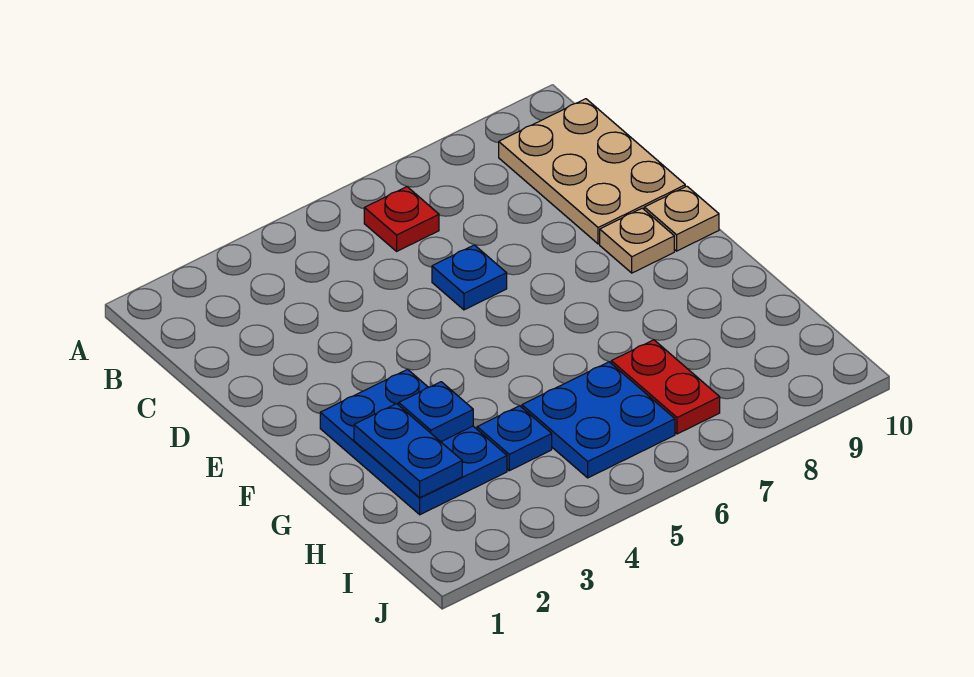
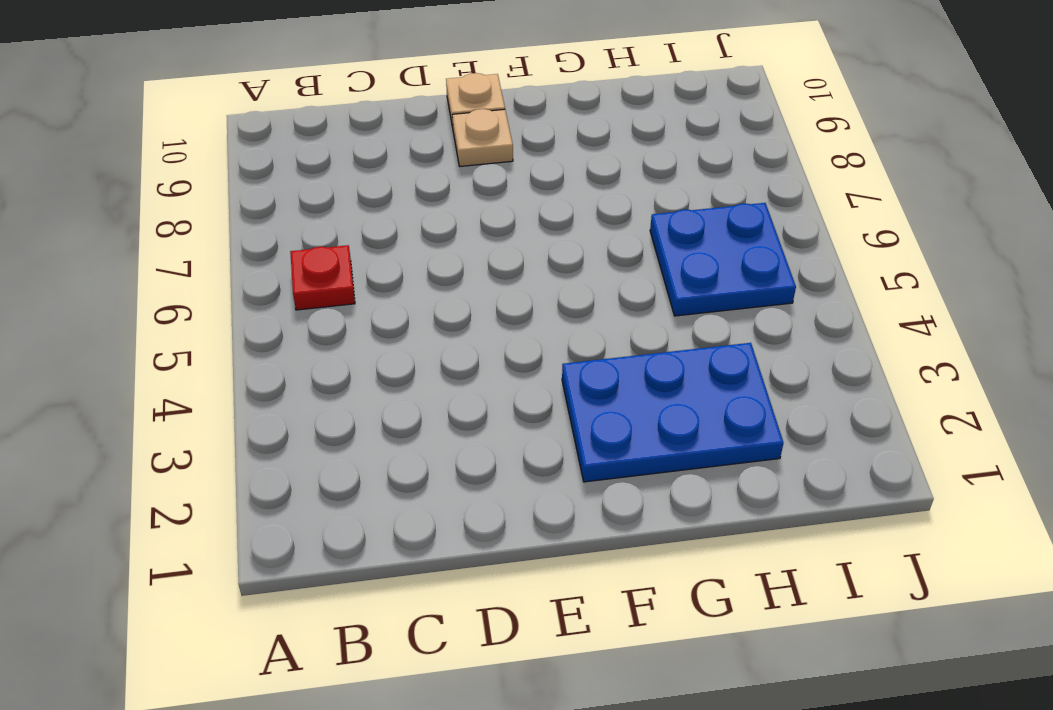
none -> tan 2x3 plate [499,99,685,244]
none -> blue 1x1 plate [432,245,507,310]

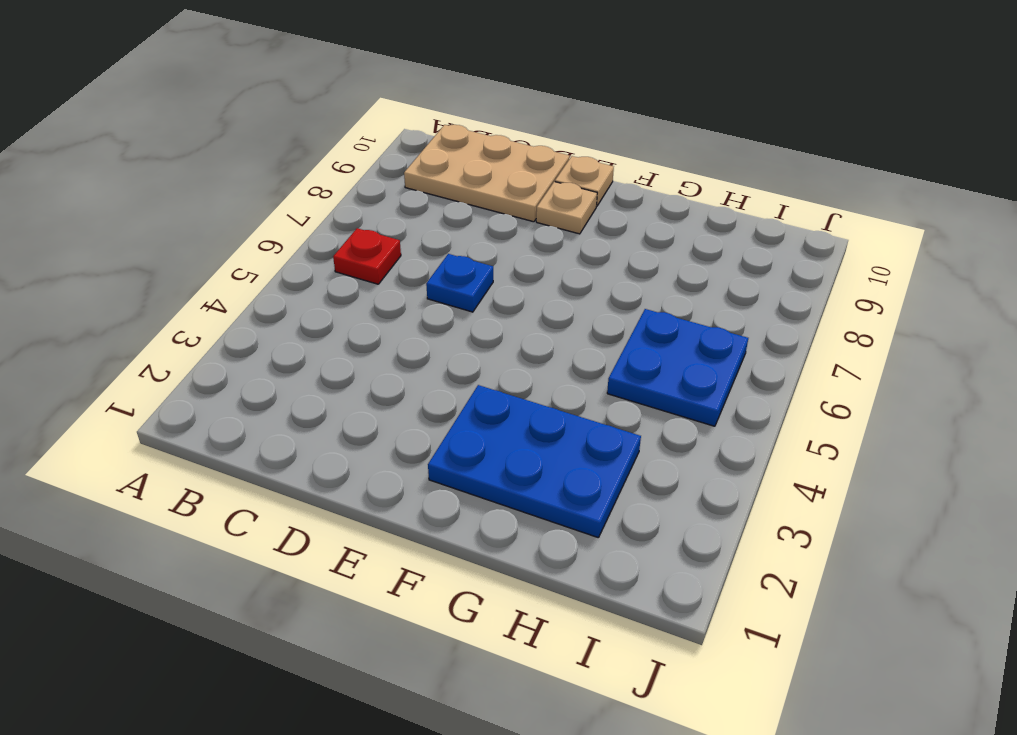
none -> blue 1x1 plate [477,406,552,471]
none -> red 1x2 plate [611,340,720,434]

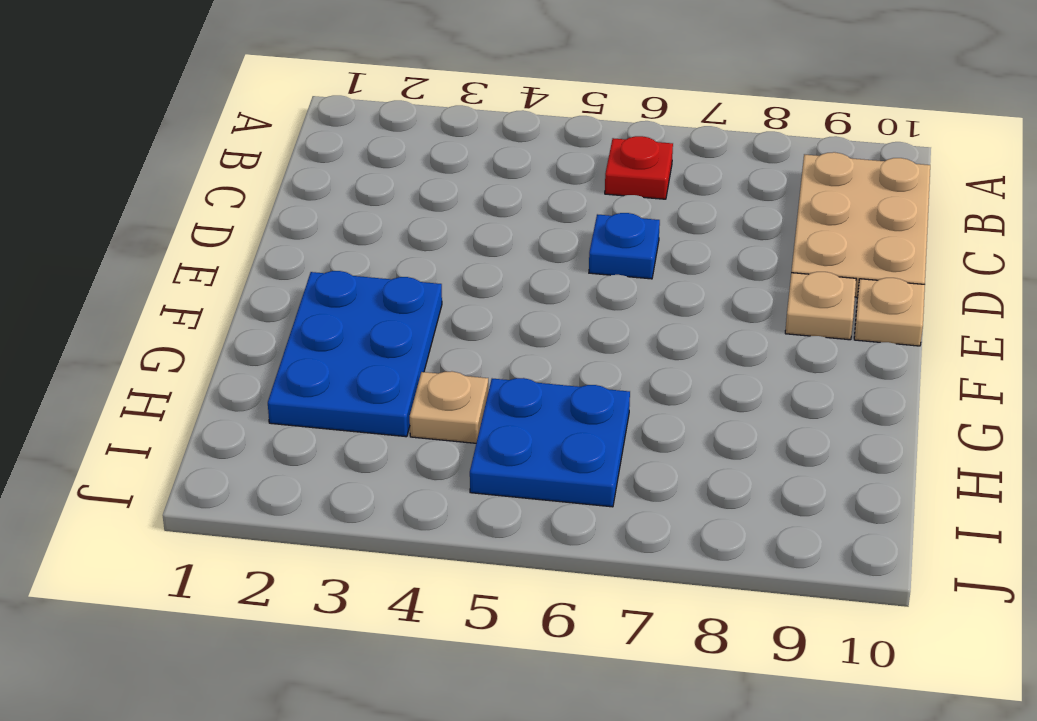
tan 1x1 plate [410,371,488,443] -> blue 1x1 plate [477,406,552,471]
none -> red 1x2 plate [611,340,720,434]
none -> blue 1x2 plate [354,404,462,498]

